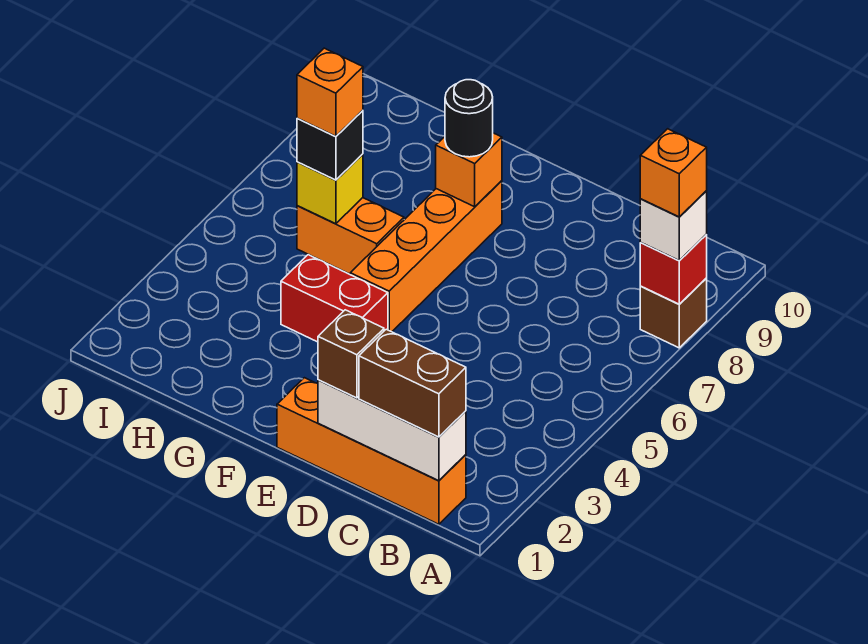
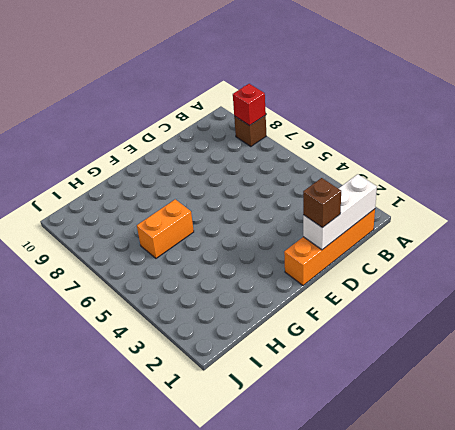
none -> red 1x2 brick [281,255,388,342]
none -> orange 1x4 brick [350,181,502,332]
none -> orange 1x1 brick [436,133,502,207]

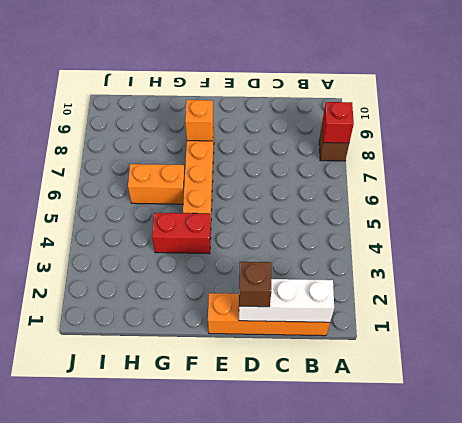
none -> yellow 1x1 brick [297,154,363,224]
none -> white 1x1 brick [640,191,707,261]
none -> brown 1x2 brick [359,329,466,437]

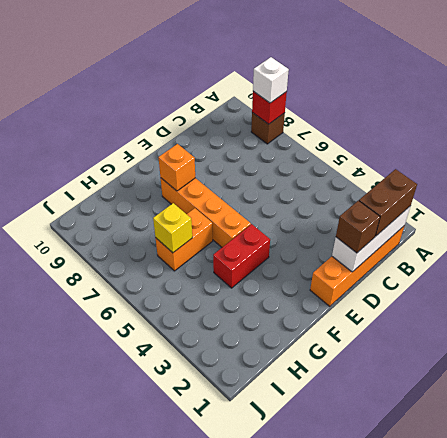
none -> black 1x1 round brick [445,80,493,157]
none -> black 1x1 brick [297,110,363,180]
none -> orange 1x1 brick [640,129,707,217]

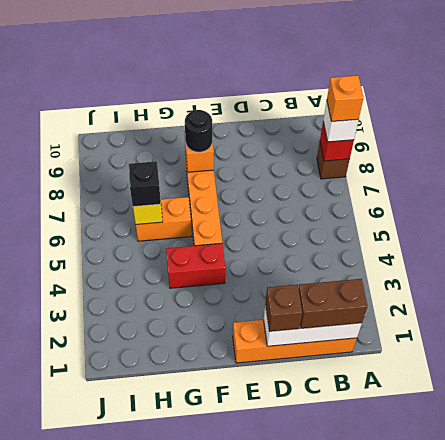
none -> orange 1x1 brick [297,48,363,137]

